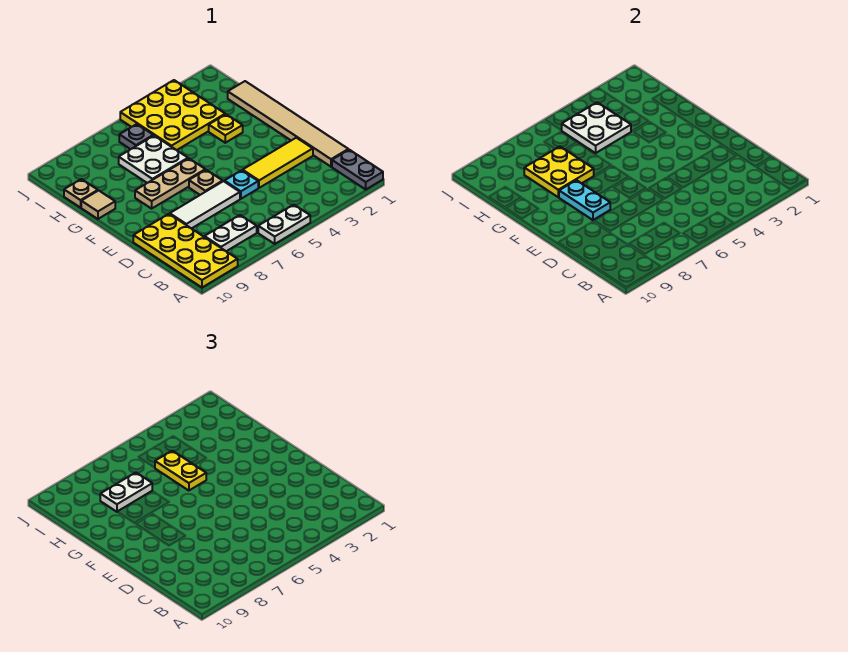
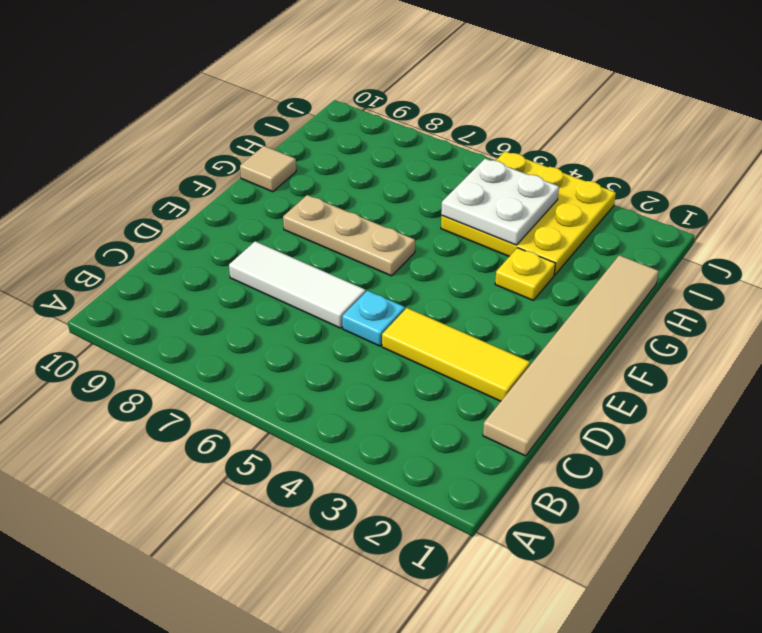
none -> grey 1x2 plate [332,150,383,189]
none -> white 1x2 plate [258,205,310,244]
none -> yellow 2x4 plate [133,214,238,287]

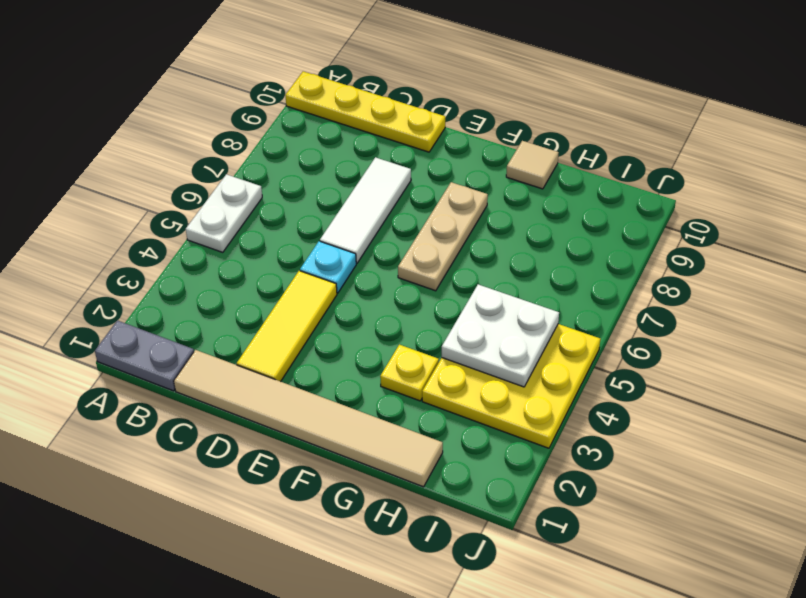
yellow 1x4 plate [285,71,445,152] -> yellow 2x4 plate [133,214,238,287]
none -> white 1x2 plate [205,215,257,251]
none -> tan 1x1 plate [189,170,223,195]
none -> white 2x2 plate [119,136,188,183]

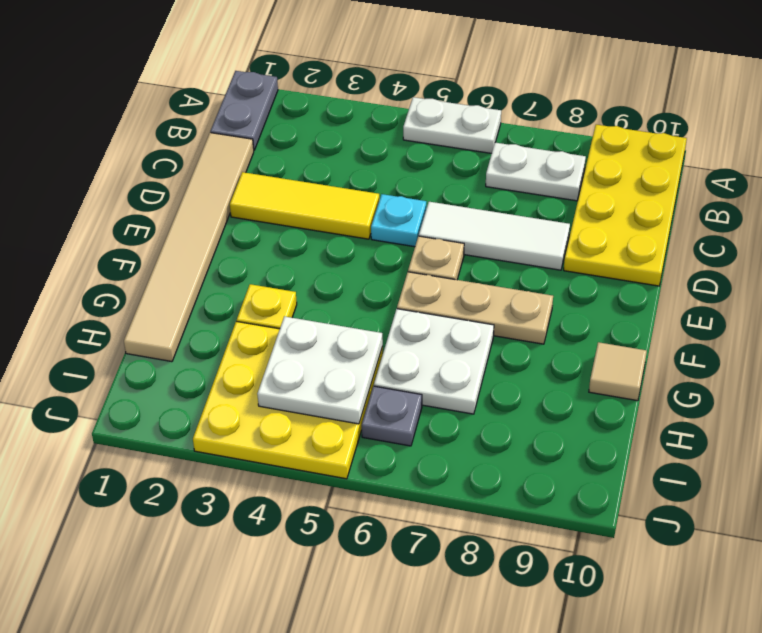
none -> tan 1x1 plate [64,179,98,208]
none -> cyan 1x2 plate [559,180,610,220]
none -> yellow 2x2 plate [524,147,594,197]

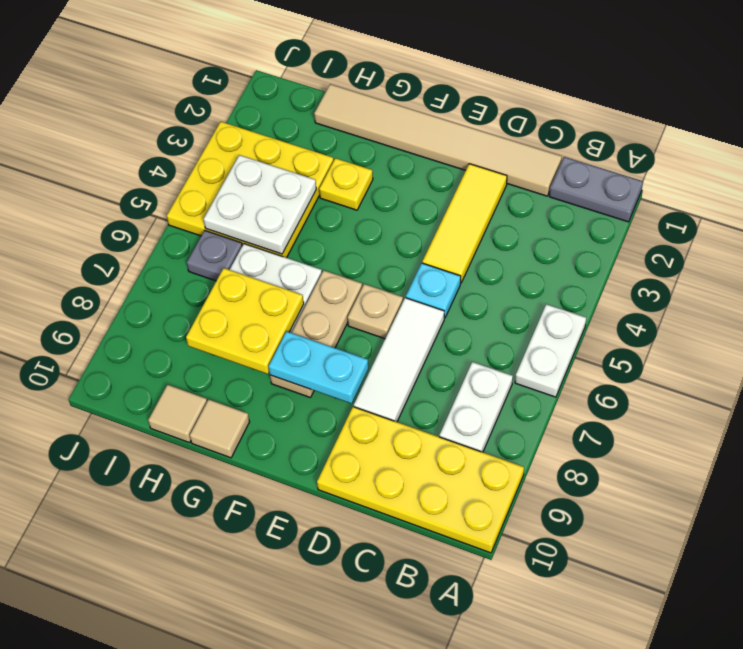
tan 1x1 tile [148,385,207,443] -> tan 1x1 plate [64,179,98,208]
none -> yellow 1x2 plate [155,451,206,491]
none -> white 1x2 plate [100,473,152,512]

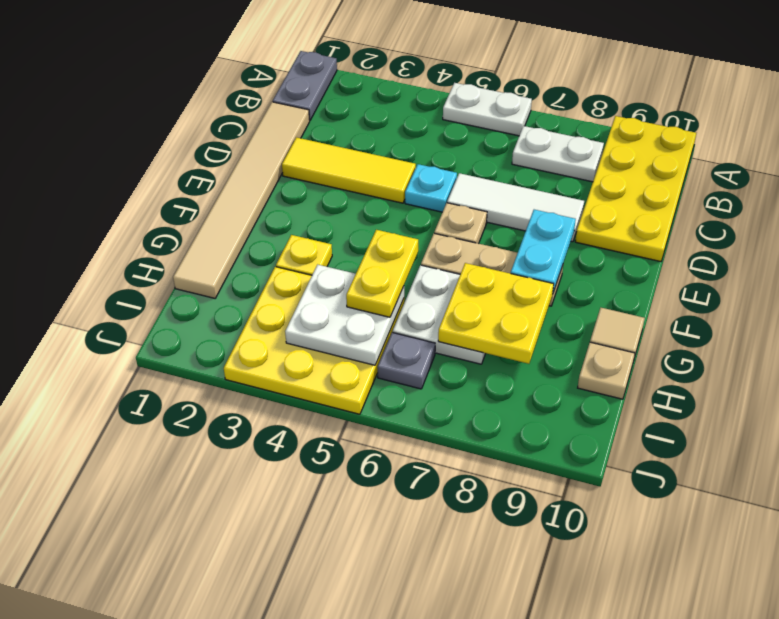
none -> white 1x2 plate [100,473,152,512]

